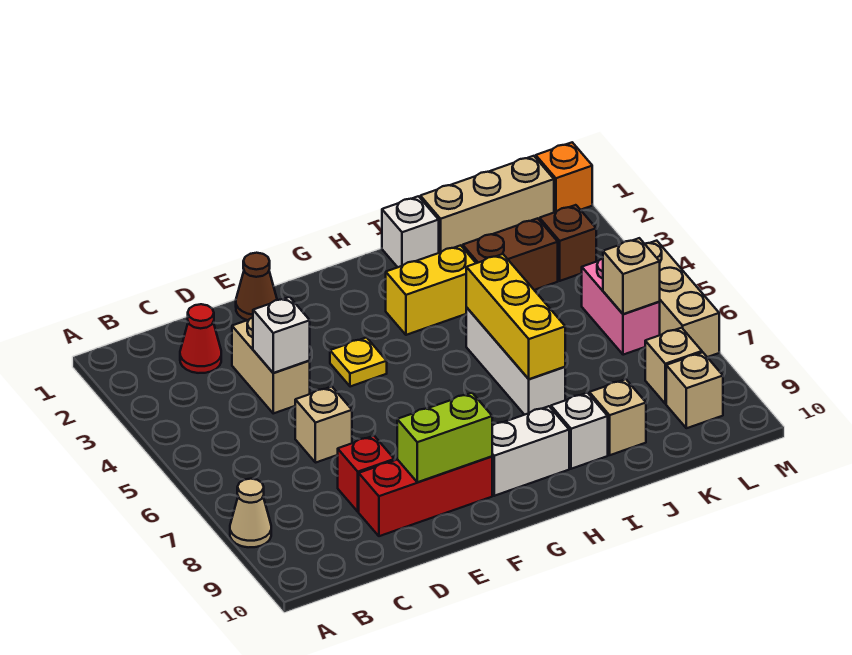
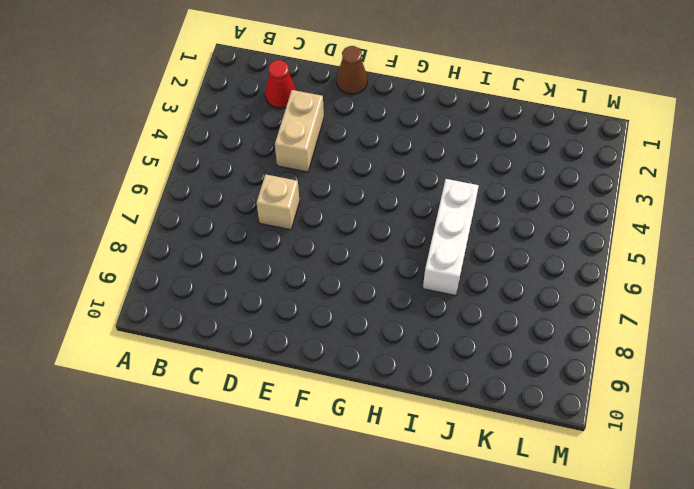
none -> tan 1x1 cone [230,479,271,547]
none -> red 1x1 brick [338,436,394,512]
none -> red 1x3 brick [359,457,492,536]

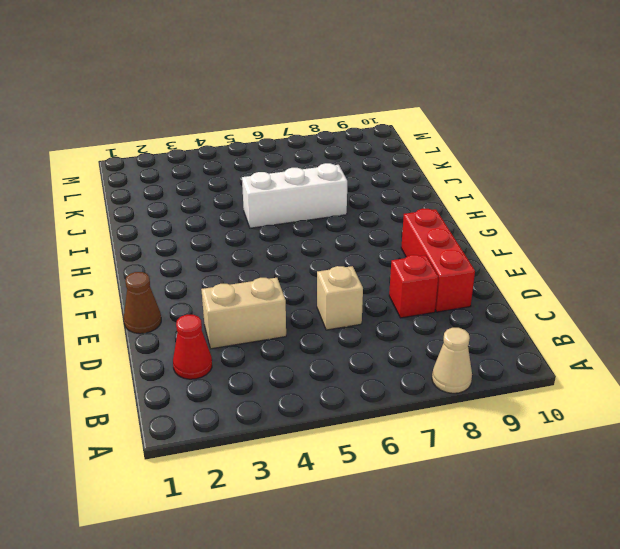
none -> yellow 1x1 plate [330,338,387,387]
none -> white 1x2 brick [492,406,569,496]
none -> yellow 1x2 brick [386,245,476,335]

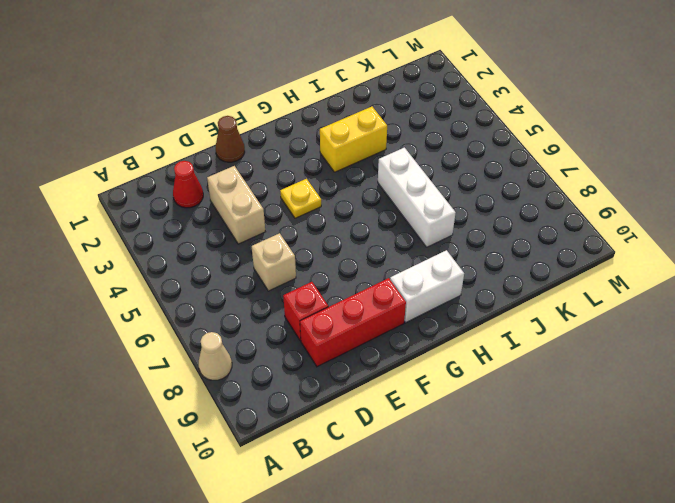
none -> white 1x1 brick [382,196,439,267]
none -> white 1x1 brick [551,393,608,469]
none -> tan 1x3 brick [420,156,554,253]

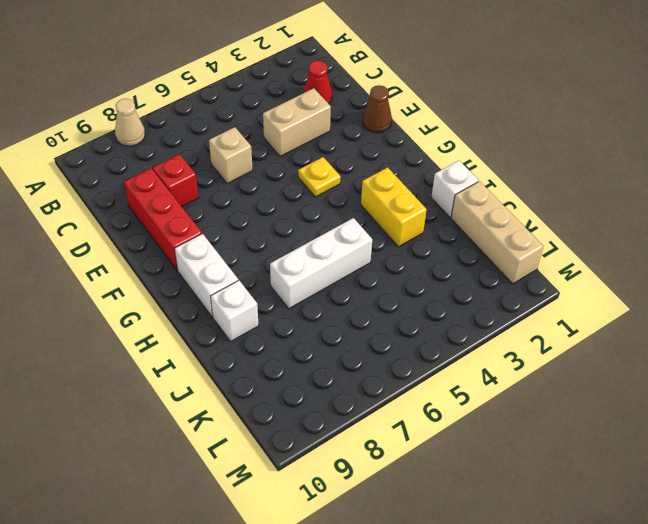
none -> brown 1x2 brick [463,218,558,290]
none -> tan 1x1 brick [589,379,646,455]
none -> brown 1x1 brick [540,205,596,281]

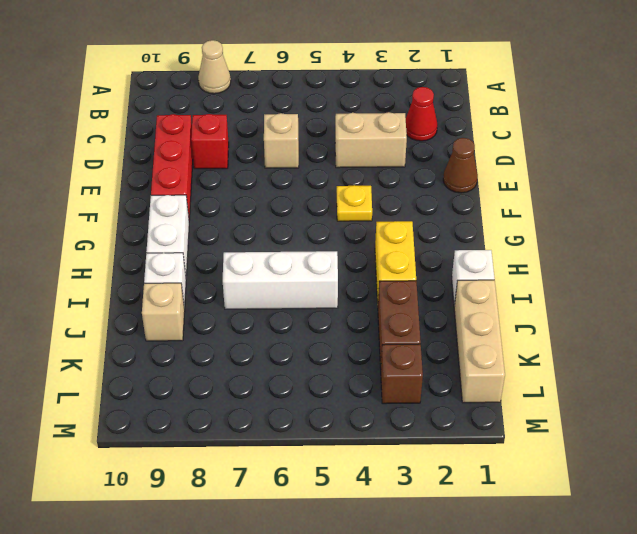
none -> pink 1x2 brick [582,258,660,355]
none -> tan 1x1 brick [645,328,702,404]
none -> tan 1x1 brick [666,352,723,428]

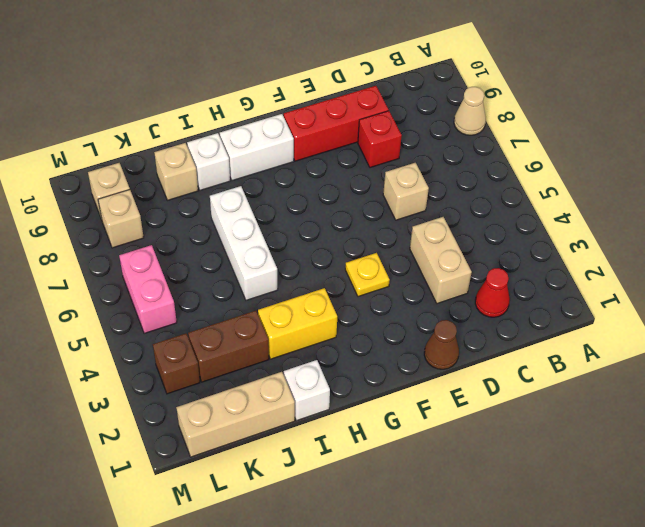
none -> orange 1x1 brick [536,142,592,212]
none -> tan 1x3 brick [645,241,719,357]
none -> white 1x1 brick [253,297,310,373]

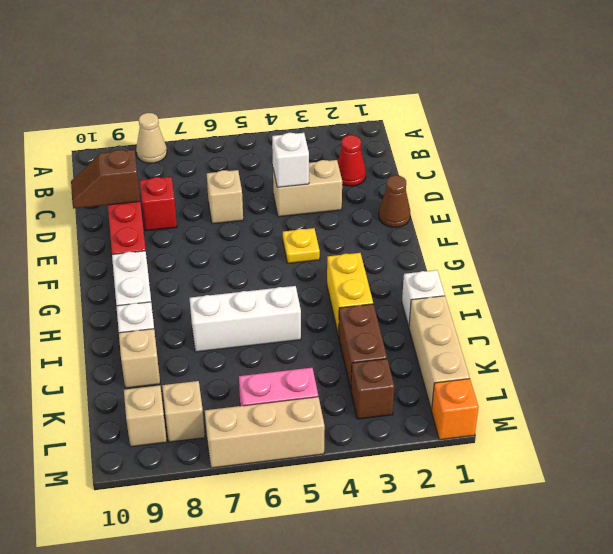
brown 1x2 slope [71,150,140,209] -> none
none -> lime 1x2 brick [397,393,492,482]
none -> yellow 1x3 brick [466,254,565,379]
none -> tan 1x1 brick [603,238,660,314]

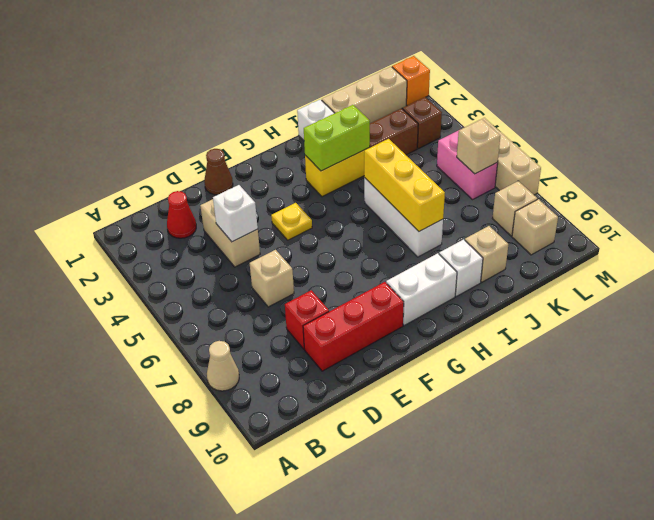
lime 1x2 brick [304,105,370,171] -> lime 1x2 brick moved to [397,393,492,482]

